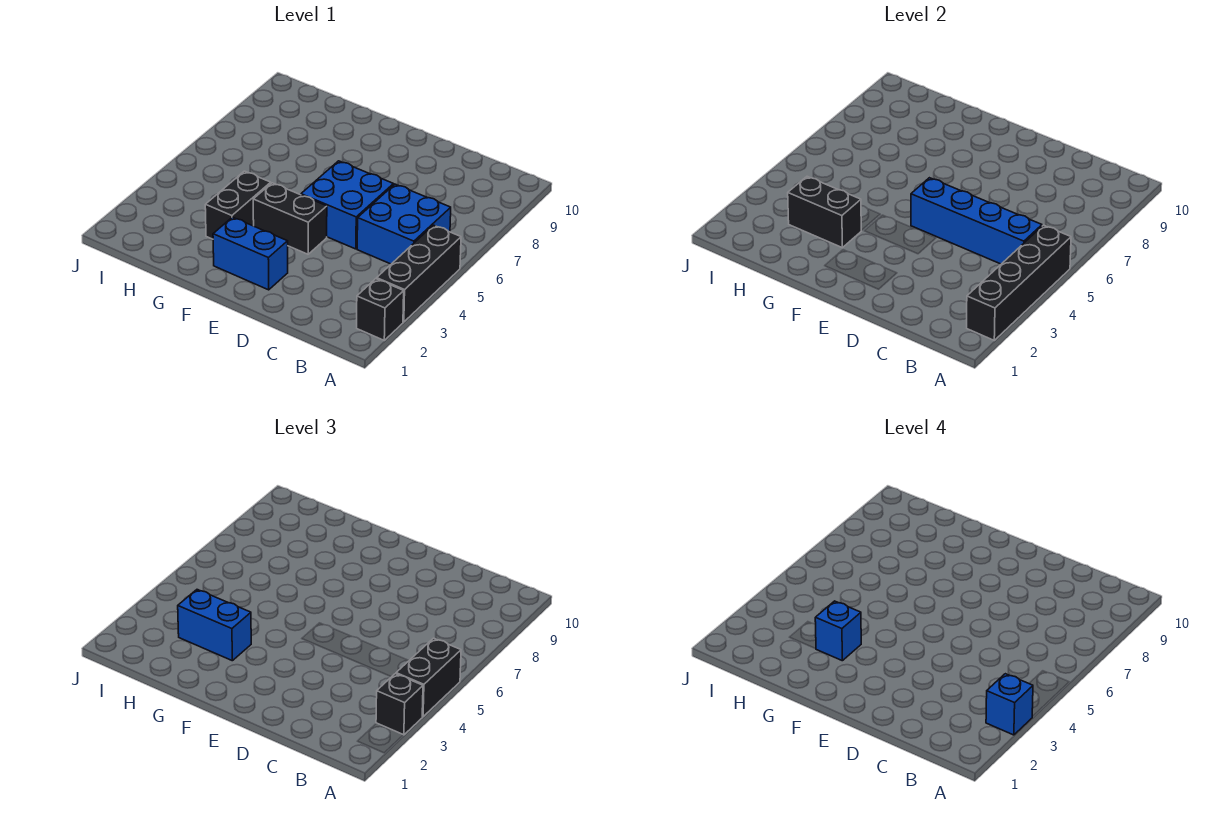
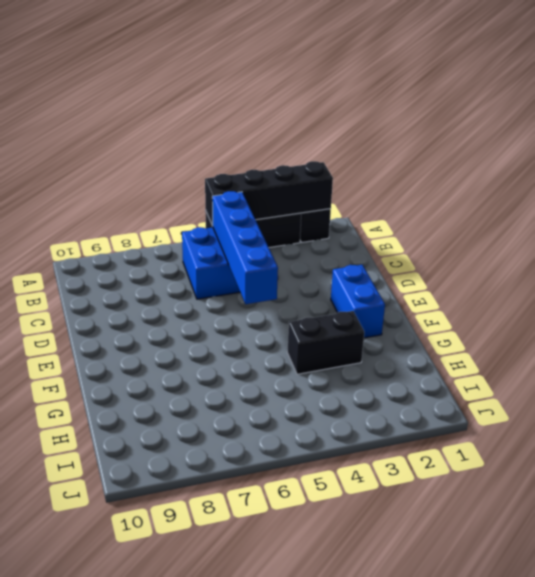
none -> blue 2x2 brick [301,161,393,249]
none -> black 1x2 brick [253,183,327,254]
none -> black 1x2 brick [788,177,861,248]

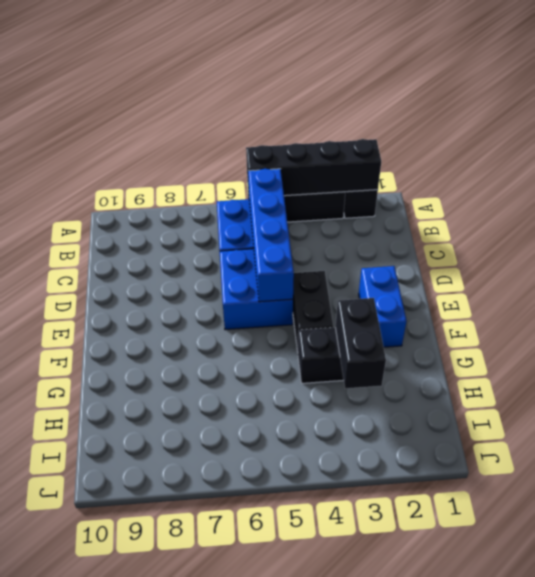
none -> black 1x1 brick [376,674,423,735]
none -> black 1x2 brick [396,638,461,717]
none -> blue 1x2 brick [178,590,251,661]

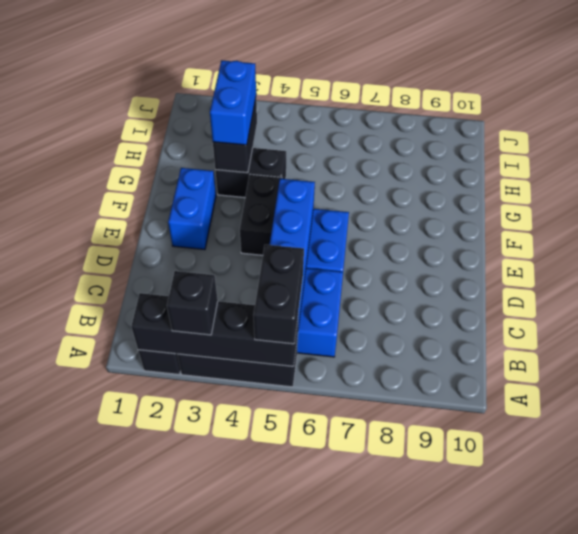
black 1x2 brick [254,245,304,344] -> black 1x2 brick turned to [396,638,461,717]
none -> blue 1x1 brick [986,674,1033,735]
none -> blue 1x1 brick [815,601,861,661]

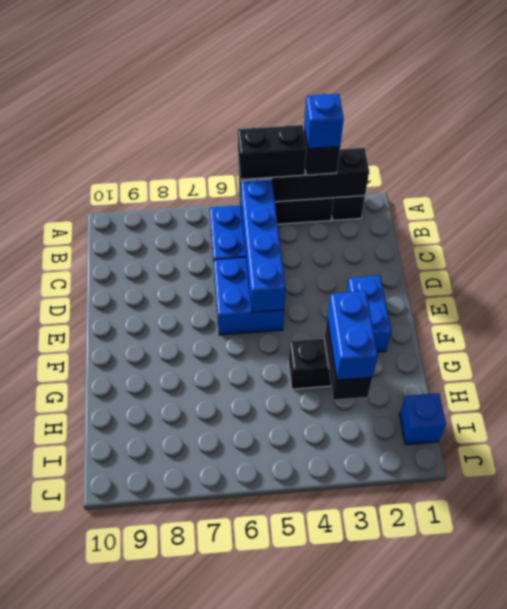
blue 1x1 brick [399,393,446,445] -> blue 1x1 brick moved to [815,601,861,661]
none -> black 1x2 brick [253,183,327,254]

